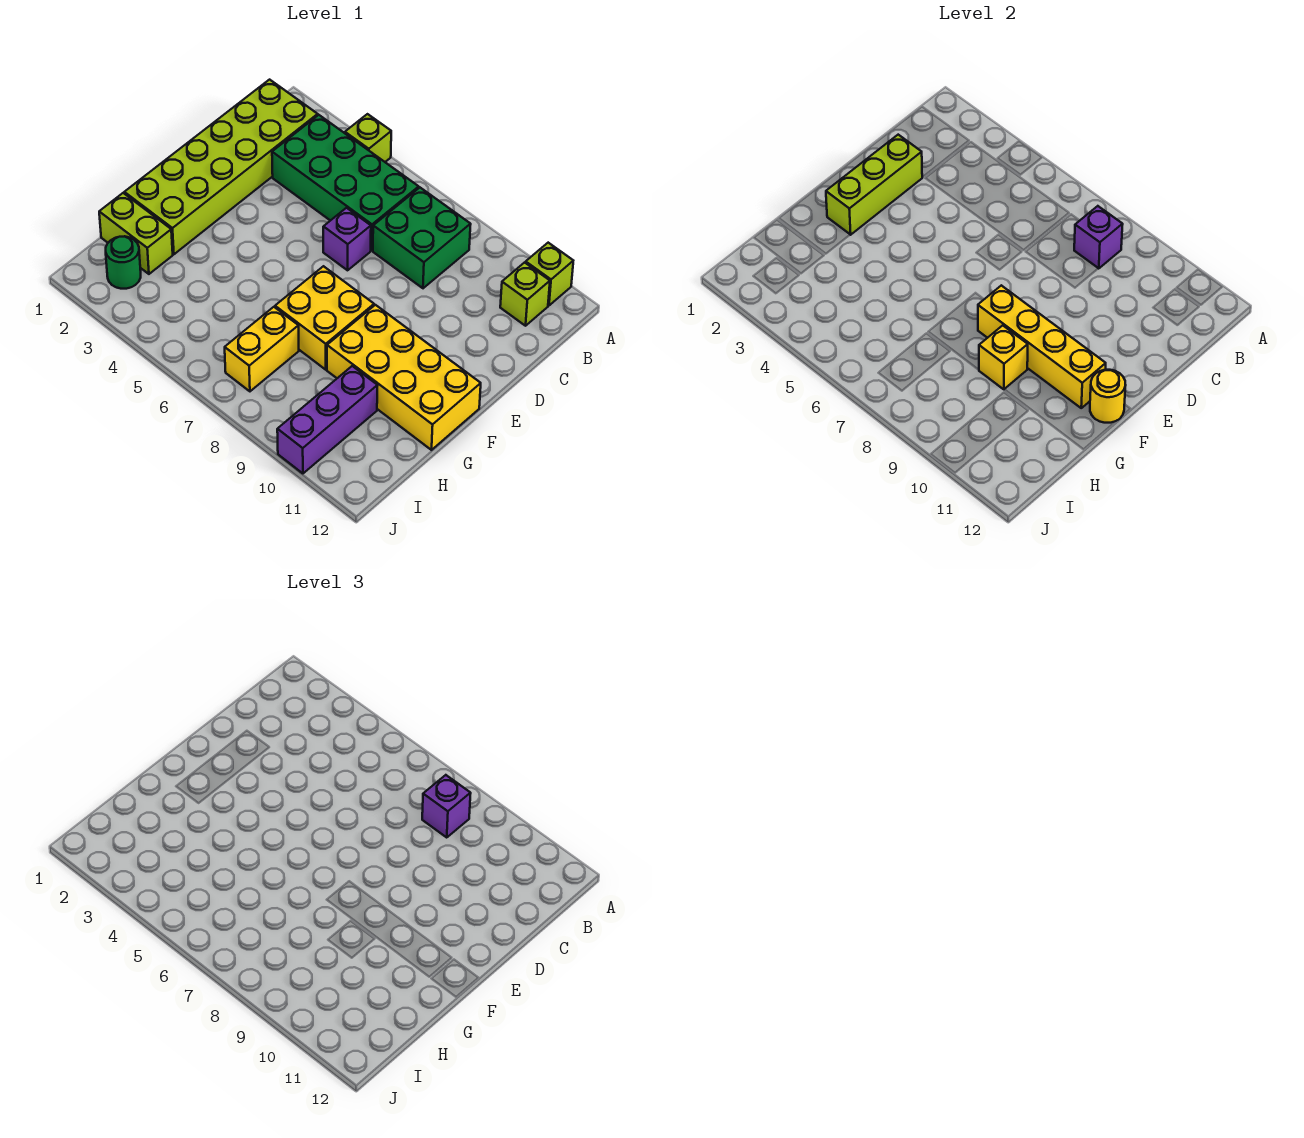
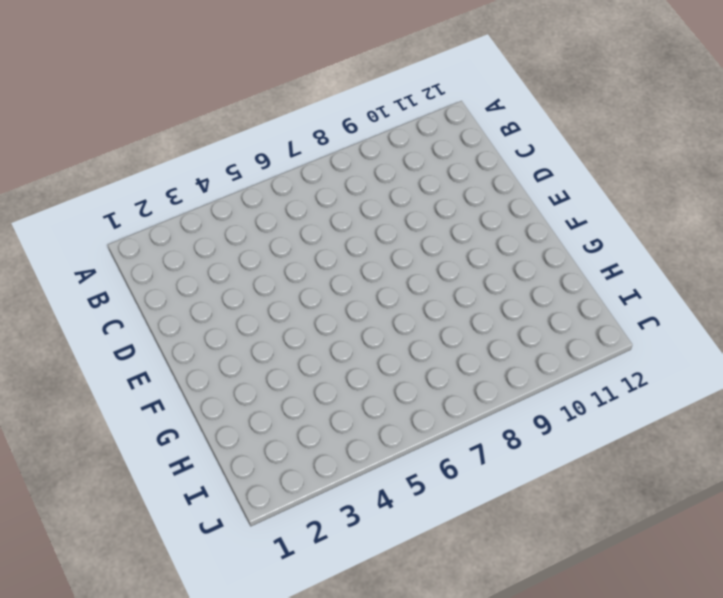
none -> lime 1x1 brick [345,114,391,162]
none -> lime 1x1 brick [526,243,573,305]
none -> lime 2x6 brick [124,80,318,254]

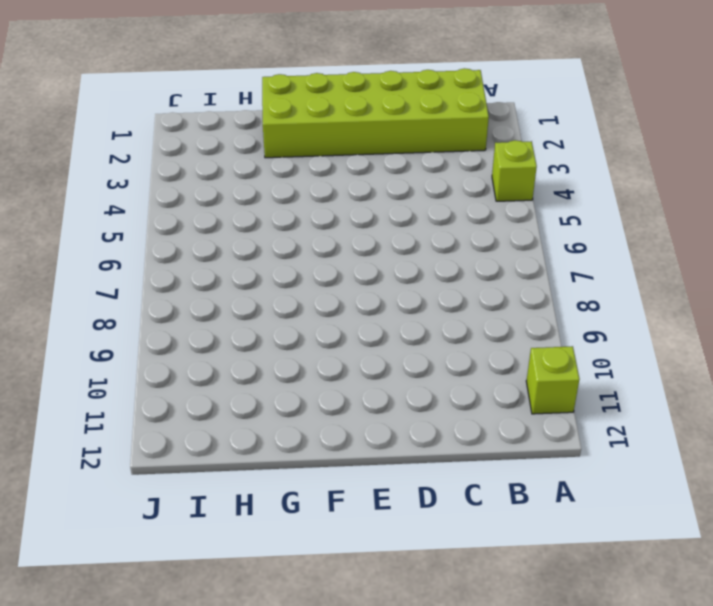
none -> green 2x4 brick [272,115,419,251]
none -> green 2x2 brick [373,188,471,288]
none -> lime 1x1 brick [500,263,550,326]

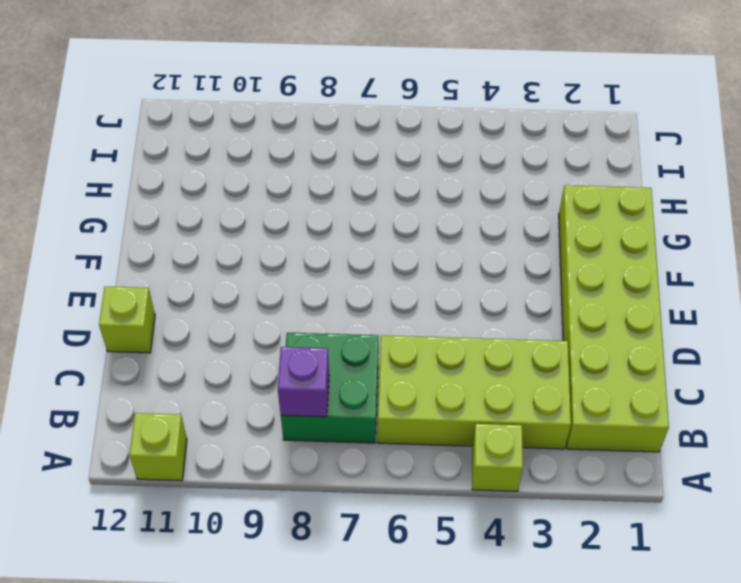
lime 2x4 brick [378,335,571,449] -> green 2x4 brick [272,115,419,251]
lime 1x1 brick [99,287,155,353] -> lime 1x1 brick moved to [500,263,550,326]
none -> purple 1x1 brick [323,208,371,270]
none -> yellow 2x2 brick [275,266,374,370]
none -> yellow 2x4 brick [327,305,481,450]

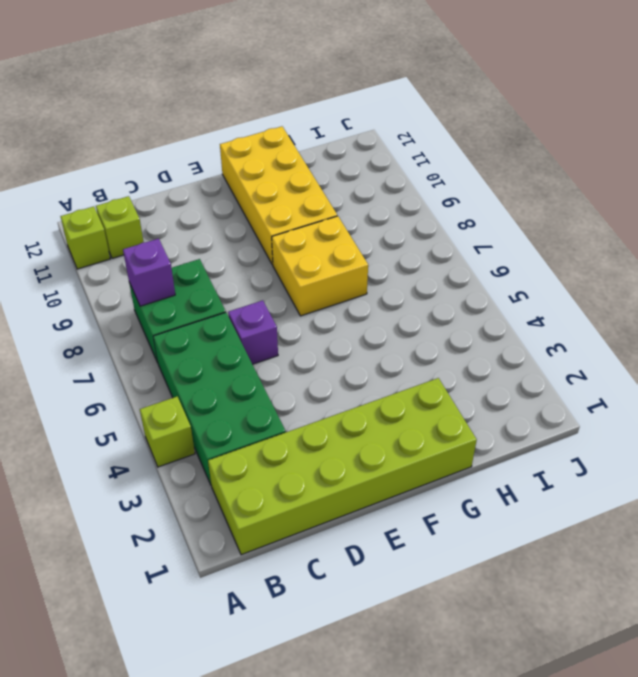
none -> lime 1x2 brick [99,193,173,274]
none -> yellow 1x2 brick [225,307,299,391]
none -> purple 1x3 brick [277,366,378,473]

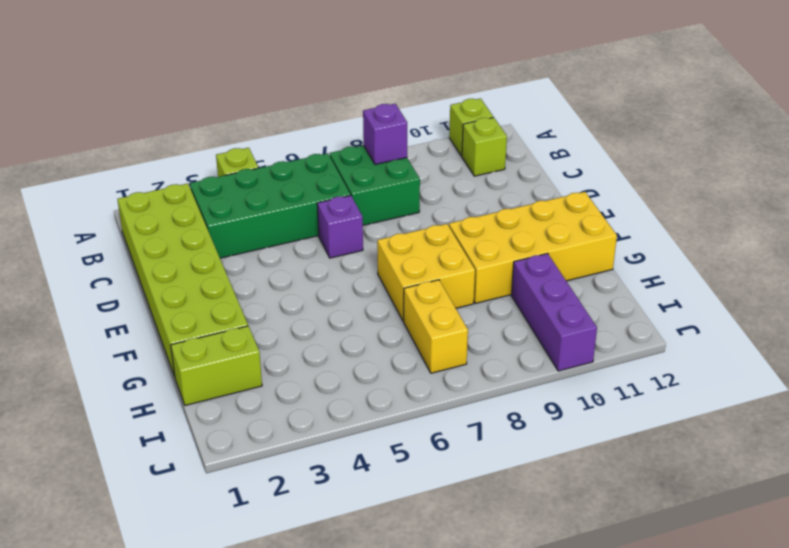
none -> green 1x1 round brick [106,236,141,289]
none -> lime 1x3 brick [826,135,922,235]
none -> yellow 1x4 brick [978,285,1106,408]

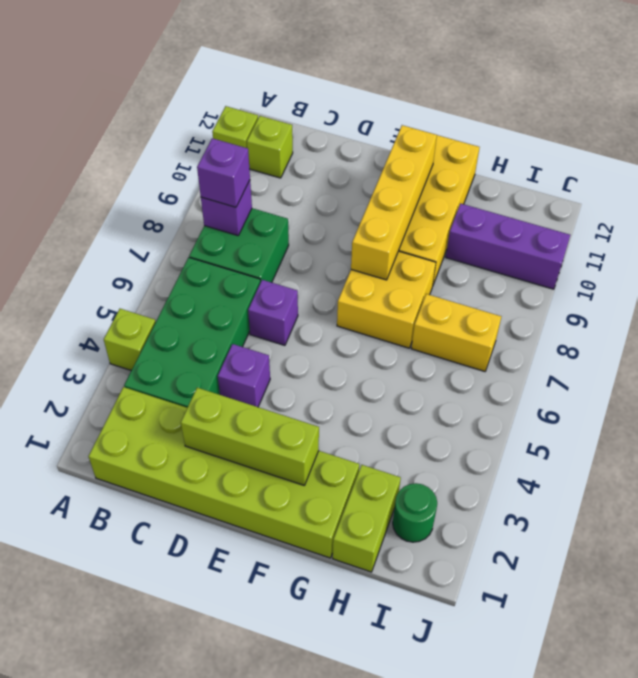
purple 1x1 brick [218,344,270,407] -> none
none -> yellow 1x1 round brick [1090,370,1126,423]
none -> yellow 1x1 brick [979,325,1028,389]

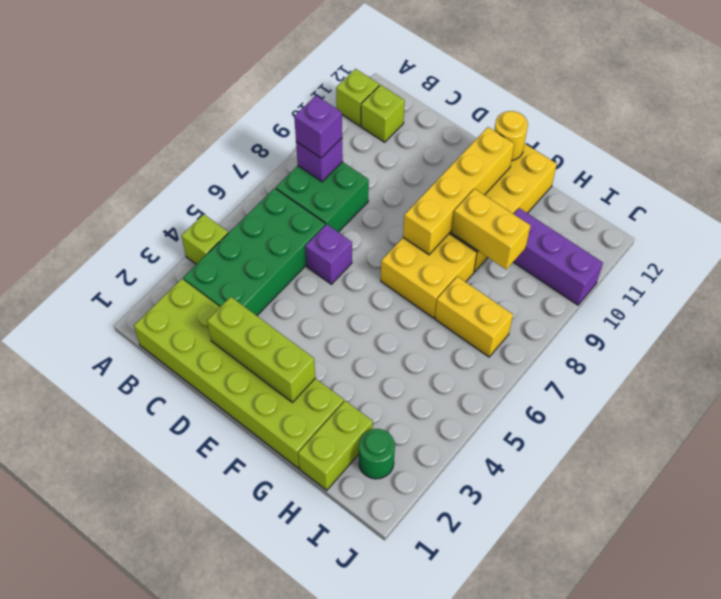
yellow 1x2 brick [452,189,530,269] -> yellow 1x1 brick [979,325,1028,389]

